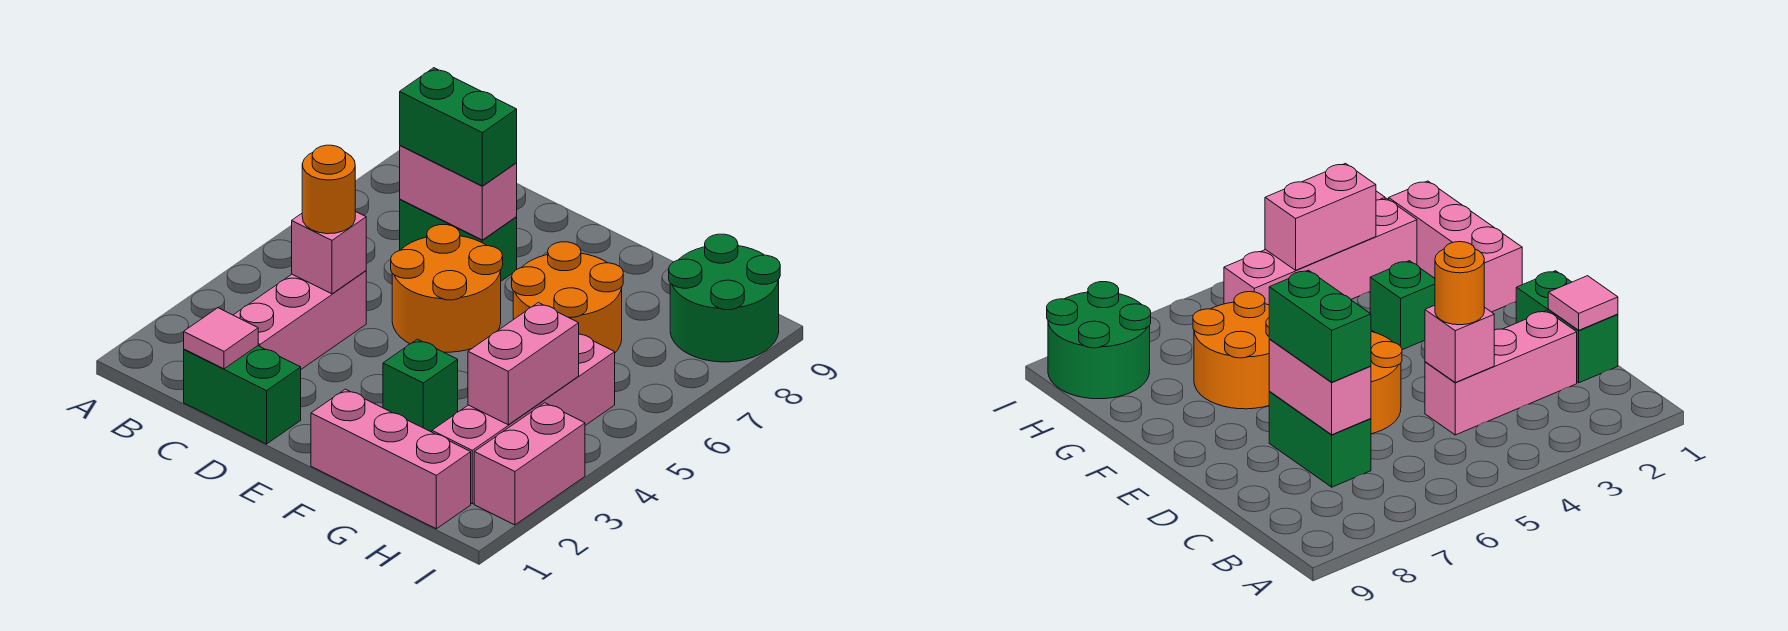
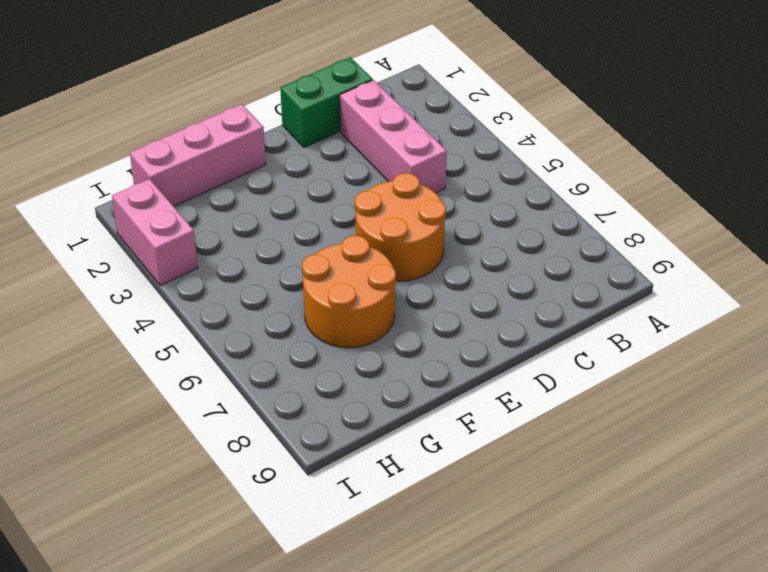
none -> green 1x2 brick [400,199,517,281]
none -> green 1x1 brick [383,339,458,432]
none -> pink 1x4 brick [432,334,615,504]

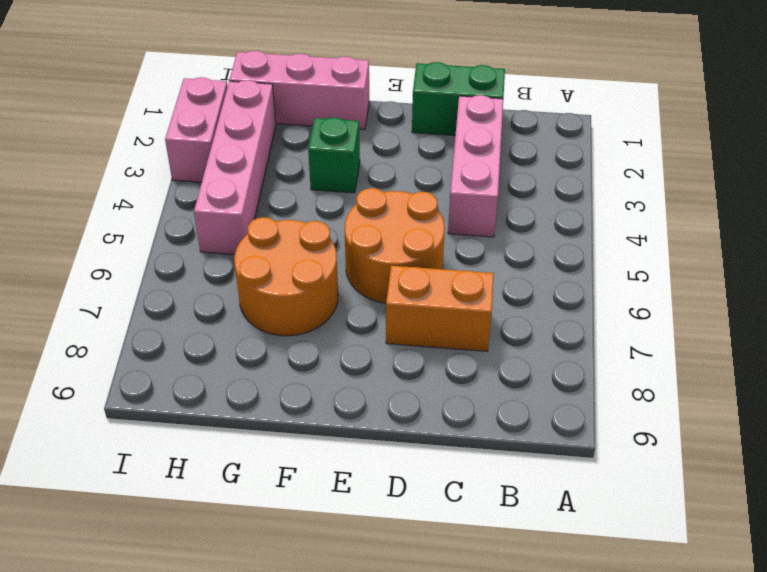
orange 1x2 brick [386,266,494,351] -> green 1x2 brick [400,199,517,281]
none -> green 2x2 round brick [669,234,780,362]
none -> pink 1x1 tile [184,308,258,369]
none -> pink 1x1 brick [292,211,366,294]

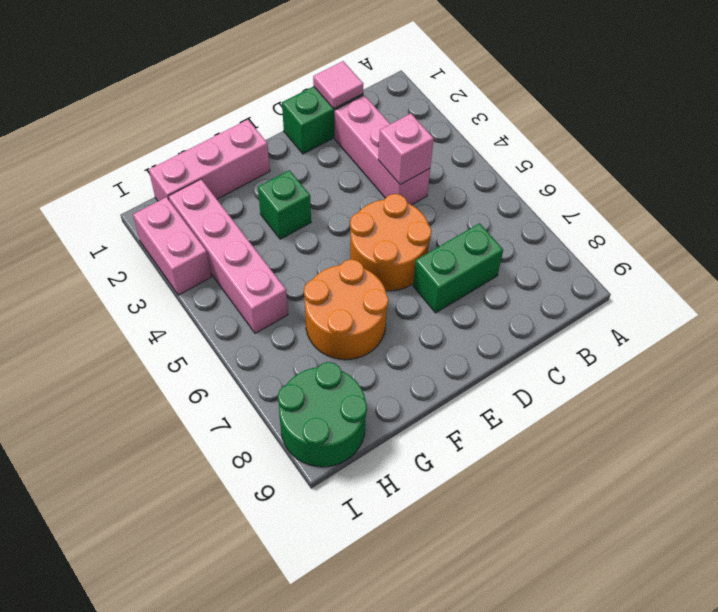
none -> pink 1x2 brick [400,145,517,240]
none -> pink 1x2 brick [468,303,579,425]
none -> orange 1x1 round brick [302,145,355,234]

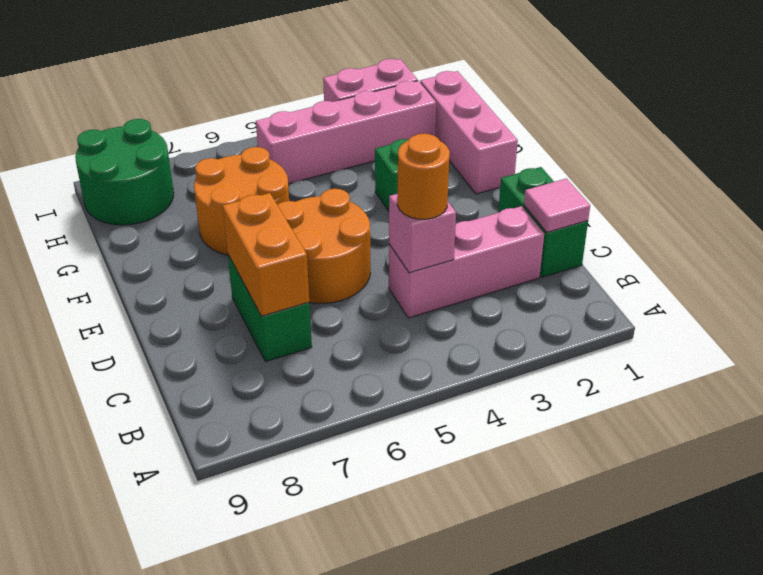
orange 1x2 brick [223,193,309,316] -> pink 1x2 brick [400,145,517,240]
none -> pink 1x2 brick [468,303,579,425]
none -> green 1x2 brick [400,68,517,186]

